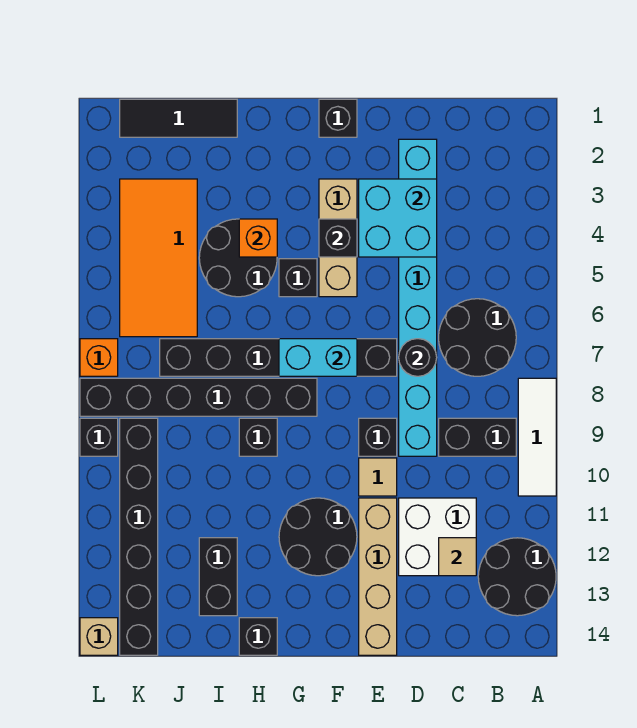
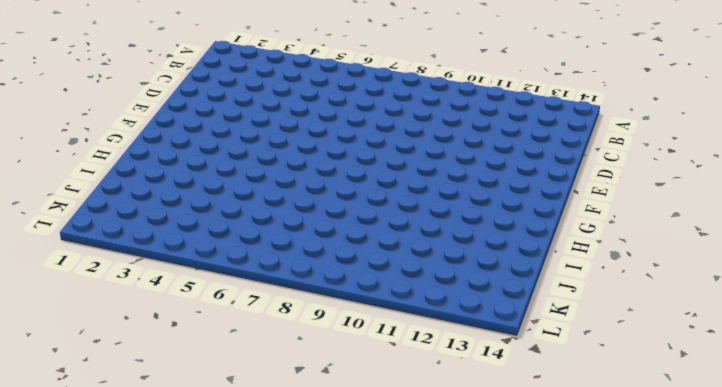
none -> white 1x3 tile [518,378,556,496]
none -> black 2x2 round brick [478,538,556,616]
none -> black 2x2 round brick [439,299,516,376]
none -> black 1x2 brick [439,418,516,456]

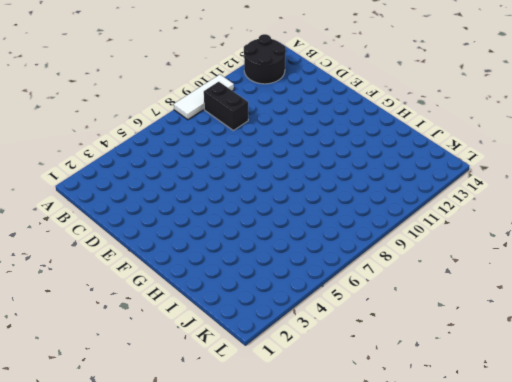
none -> black 2x2 round brick [439,299,516,376]
none -> white 2x2 brick [399,498,476,576]
none -> cyan 1x8 brick [399,139,437,456]
none -> black 1x6 brick [160,339,397,376]

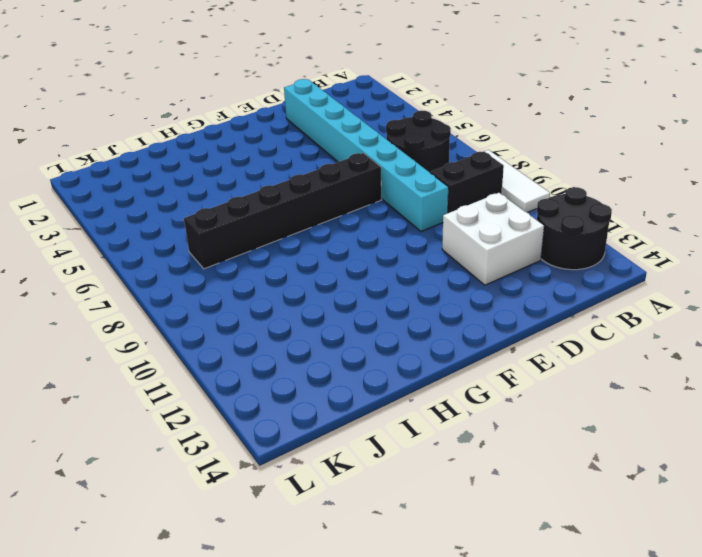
none -> black 1x1 brick [359,418,397,456]
none -> tan 1x1 tile [359,458,397,496]
none -> tan 1x4 brick [359,498,397,655]
none -> black 1x1 brick [319,99,357,137]

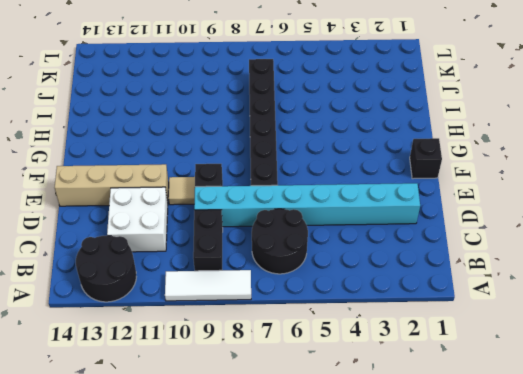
none -> tan 1x3 brick [319,179,357,297]
none -> black 2x2 round brick [279,498,357,576]
none -> black 1x1 brick [279,259,317,297]
none -> black 1x6 brick [80,378,317,416]

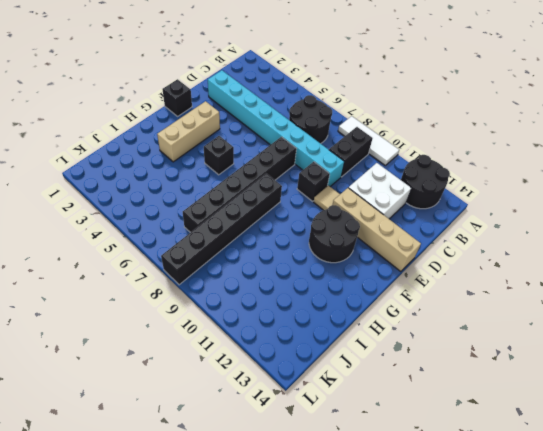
tan 1x3 brick [157,101,220,162] -> tan 1x3 brick turned to [319,179,357,297]
none -> black 2x2 round brick [199,219,277,297]
none -> black 1x1 brick [239,418,277,456]
none -> black 1x1 brick [239,618,277,655]
none -> black 1x3 tile [120,99,237,137]

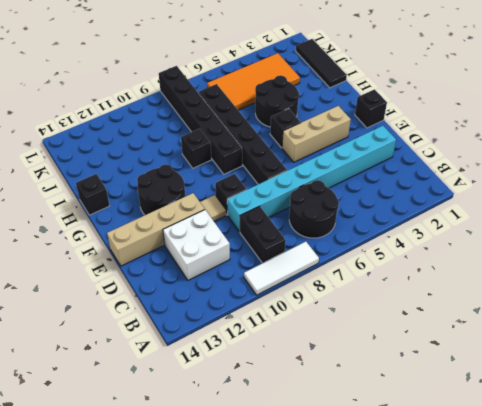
none -> black 2x2 round brick [478,538,556,616]
none -> black 1x2 brick [199,538,237,616]
none -> black 1x6 brick [120,418,158,655]
none -> orange 1x1 brick [80,339,118,376]

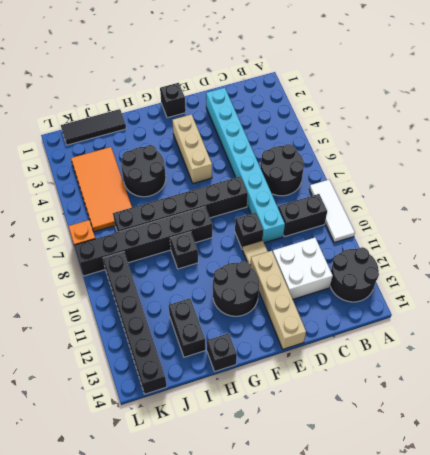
none -> black 1x1 brick [279,259,317,297]
none -> black 1x1 brick [80,418,118,456]
none -> tan 1x1 brick [80,618,118,655]
none -> tan 1x1 tile [439,538,476,576]

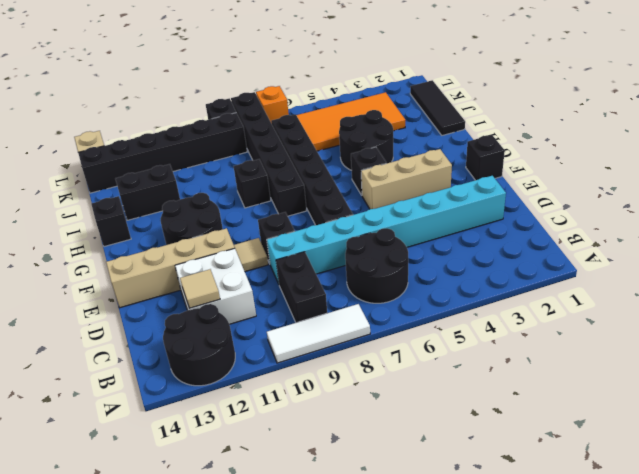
none -> cyan 2x2 brick [359,179,437,257]
none -> black 1x1 round brick [399,339,437,376]
none -> black 1x1 brick [319,219,357,257]
none -> cyan 1x2 brick [279,339,357,376]

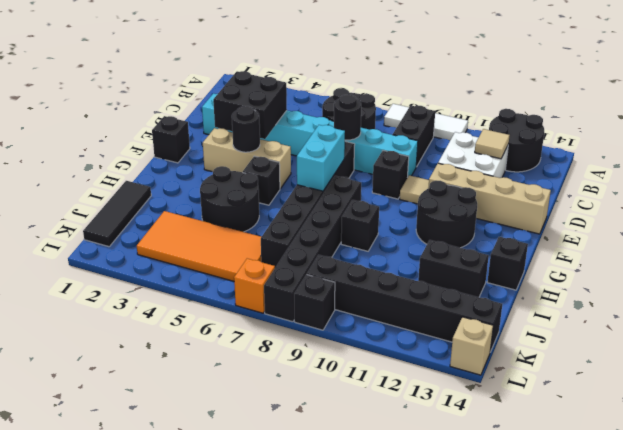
black 2x2 brick [213,71,287,139] -> cyan 2x2 brick [359,179,437,257]
black 1x1 round brick [232,106,260,152] -> black 1x1 brick [319,219,357,257]
none -> orange 1x1 brick [239,219,277,257]

